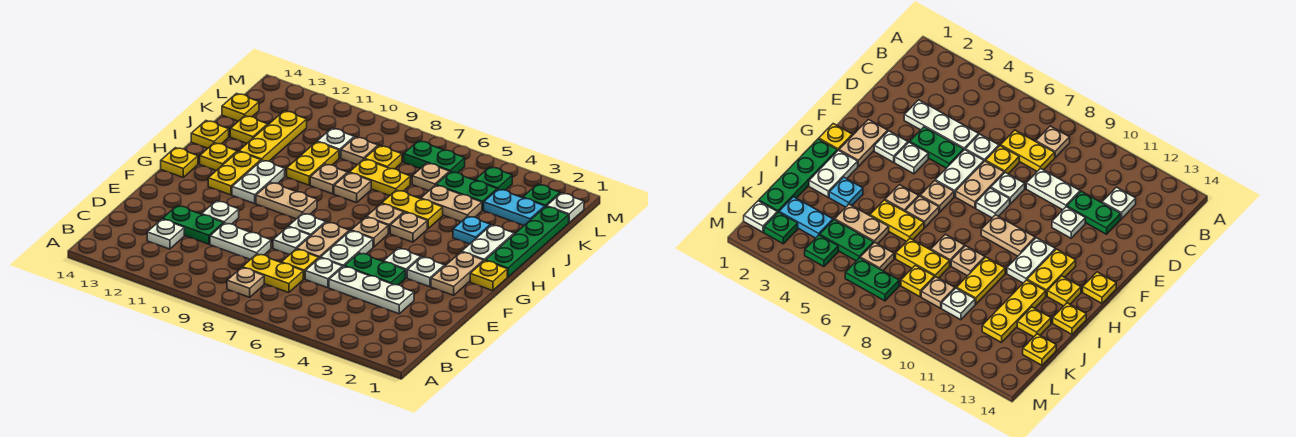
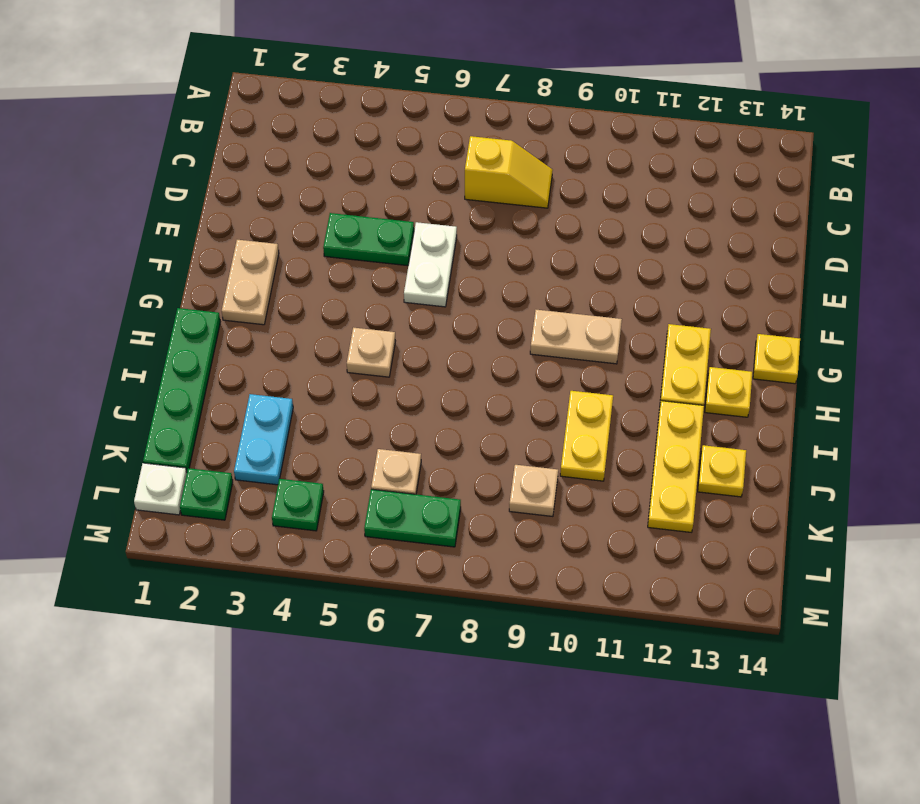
yellow 1x2 slope [465,136,553,208] -> yellow 1x2 plate [242,254,303,293]
cyan 1x2 plate [234,394,293,485] -> cyan 1x2 plate turned to [484,189,545,225]
none -> tan 1x1 plate [227,268,264,297]
none -> white 1x1 plate [147,219,184,249]
none -> white 1x3 plate [329,266,414,314]
none -> white 1x1 plate [305,258,343,288]

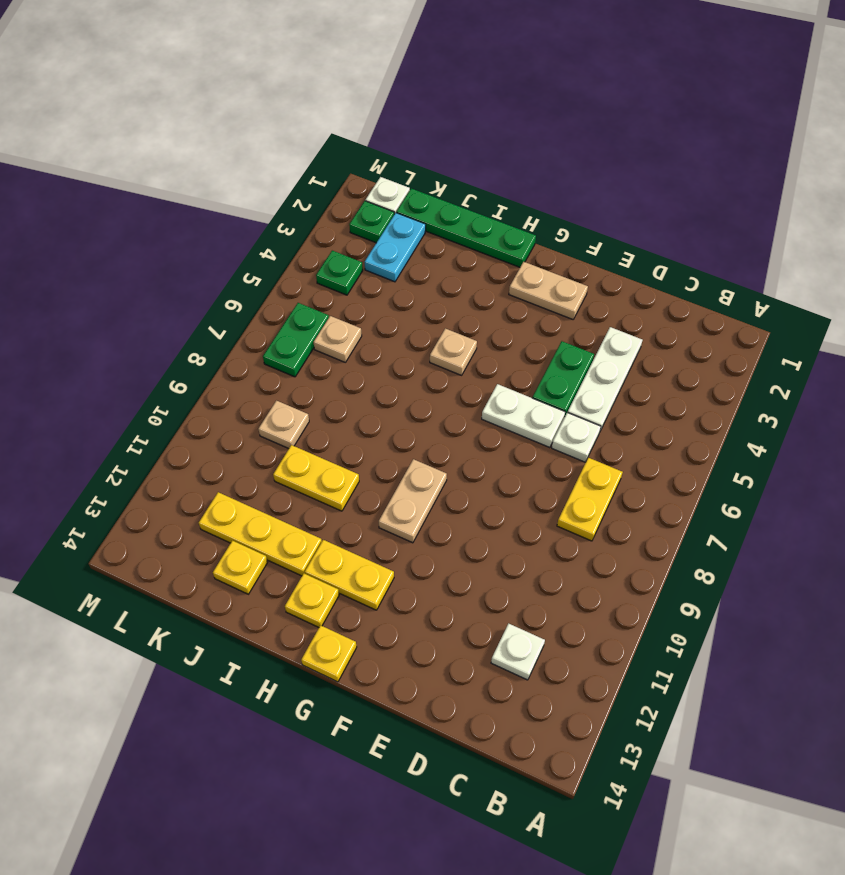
none -> tan 1x1 plate [227,268,264,297]
none -> yellow 1x1 plate [282,249,319,279]
none -> white 1x2 plate [210,223,271,260]
none -> green 1x2 plate [163,206,224,244]

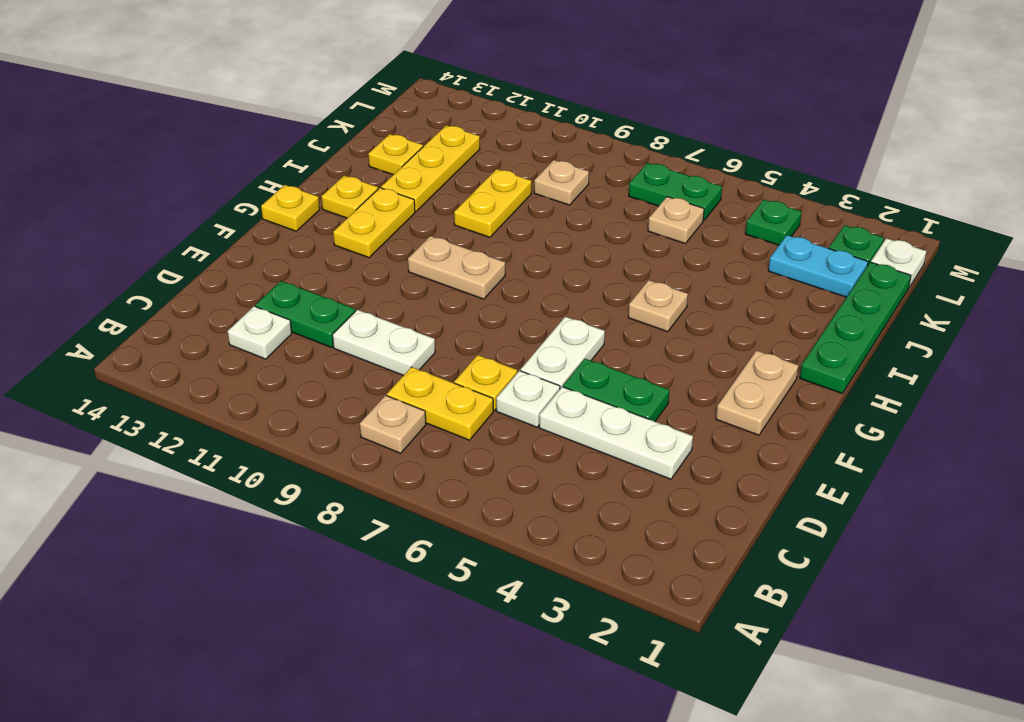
none -> tan 1x2 plate [297,222,349,258]
none -> white 1x1 plate [273,227,310,255]
none -> white 1x1 plate [202,201,239,224]
none -> white 1x1 plate [407,257,445,287]

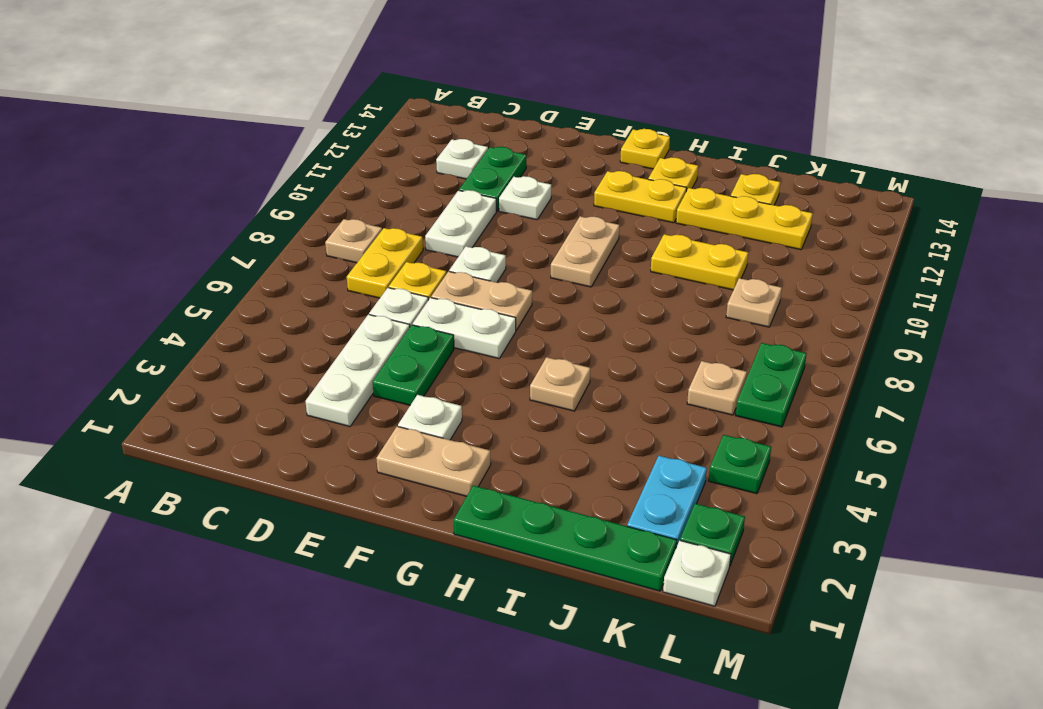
none -> white 1x1 plate [383,248,421,278]
none -> white 1x1 plate [288,213,325,236]
none -> yellow 1x1 plate [470,261,507,291]
none -> tan 1x1 plate [351,217,388,247]

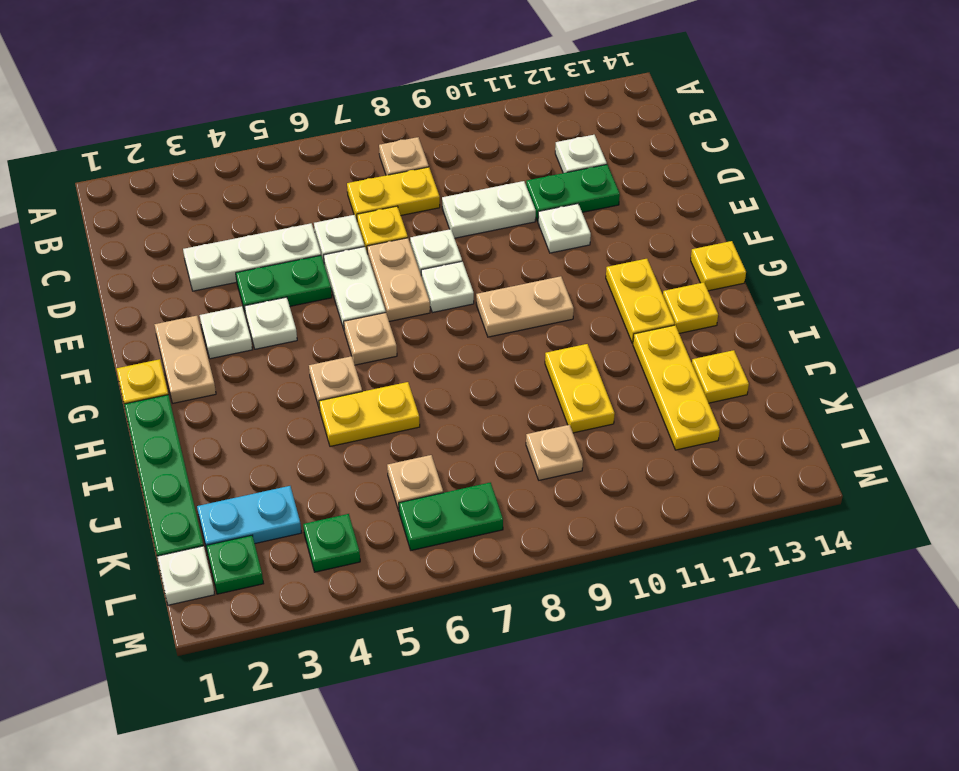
none -> white 1x2 plate [232,160,285,204]
none -> white 1x2 plate [462,225,514,261]
none -> tan 1x1 plate [367,204,404,233]
none -> cyan 1x1 plate [453,216,490,244]

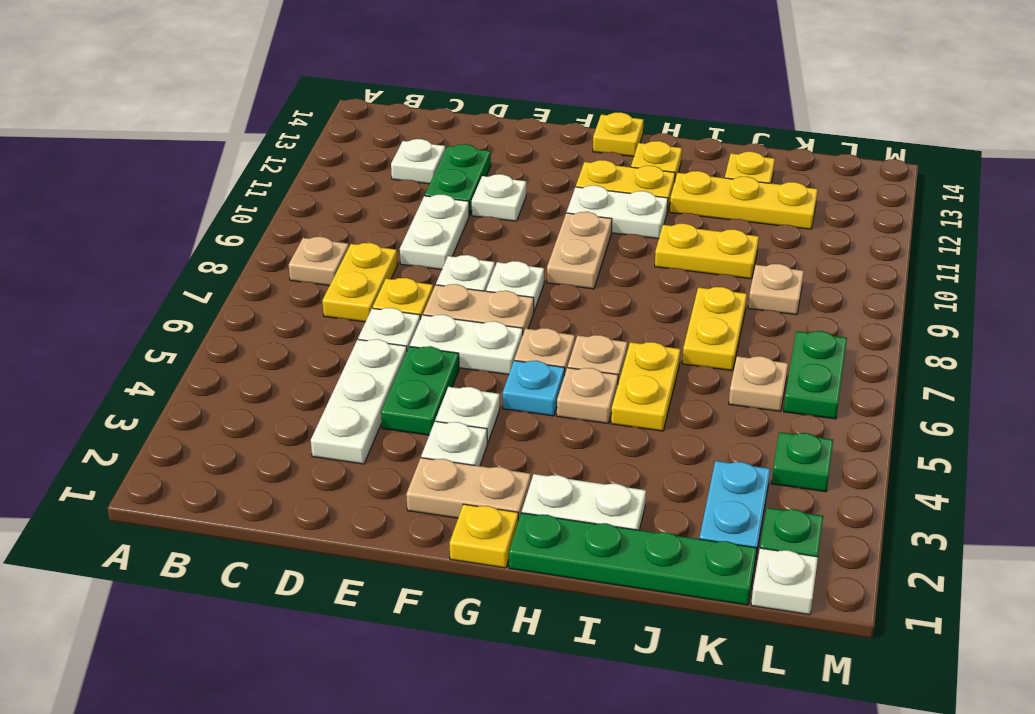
cyan 1x1 plate [503,361,565,416] -> cyan 1x1 plate moved to [453,216,490,244]
none -> tan 1x1 plate [334,173,371,203]
none -> tan 1x1 plate [310,164,348,194]
none -> yellow 1x1 plate [191,121,229,148]
none -> tan 1x2 plate [421,185,482,222]

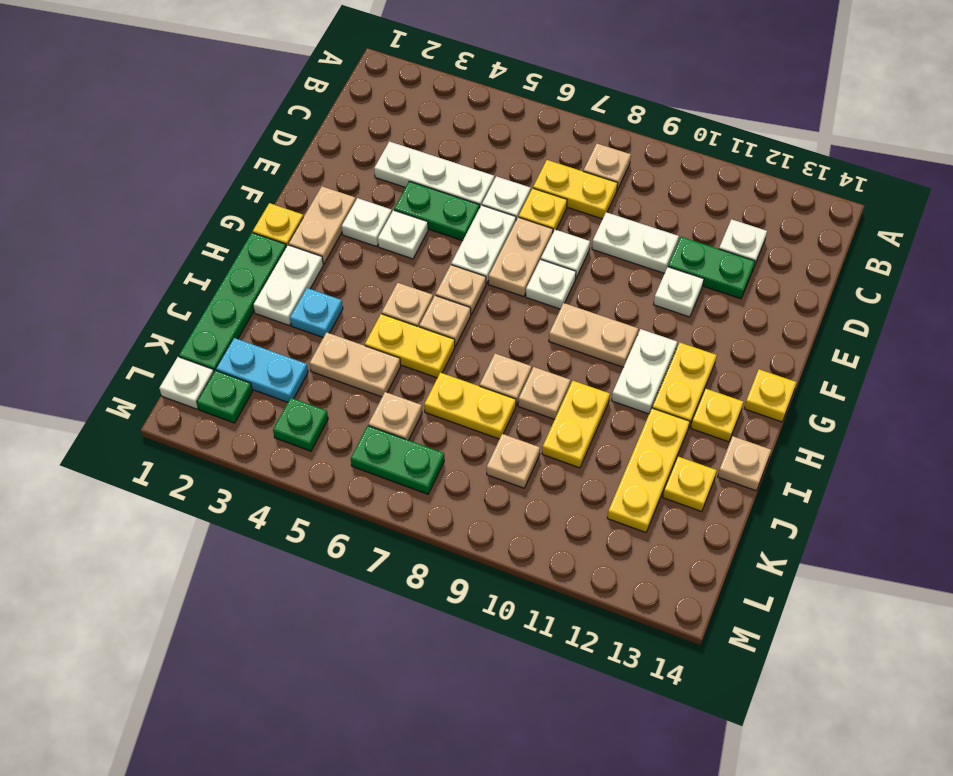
tan 1x1 plate [718,436,771,491] -> yellow 1x1 plate [191,121,229,148]
none -> green 1x2 plate [436,172,497,210]
none -> yellow 1x1 plate [365,146,402,169]
none -> white 1x1 plate [317,128,354,158]
none -> yellow 1x1 plate [222,94,259,121]

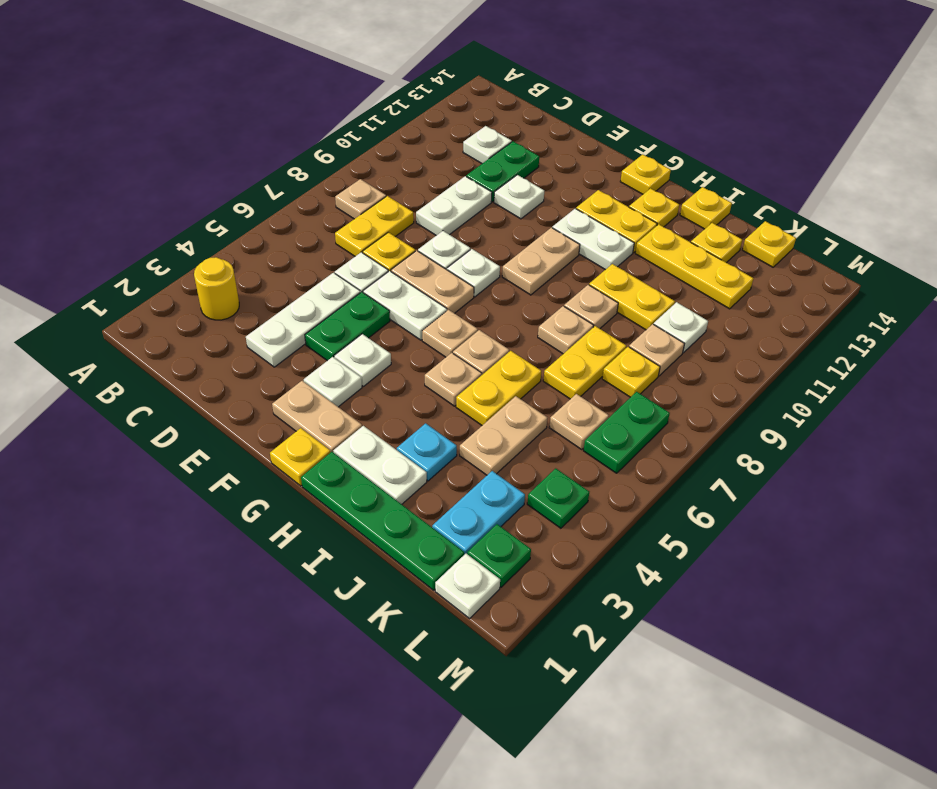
yellow 1x1 round brick [194,257,239,320] -> none
none -> green 1x2 plate [436,172,497,210]

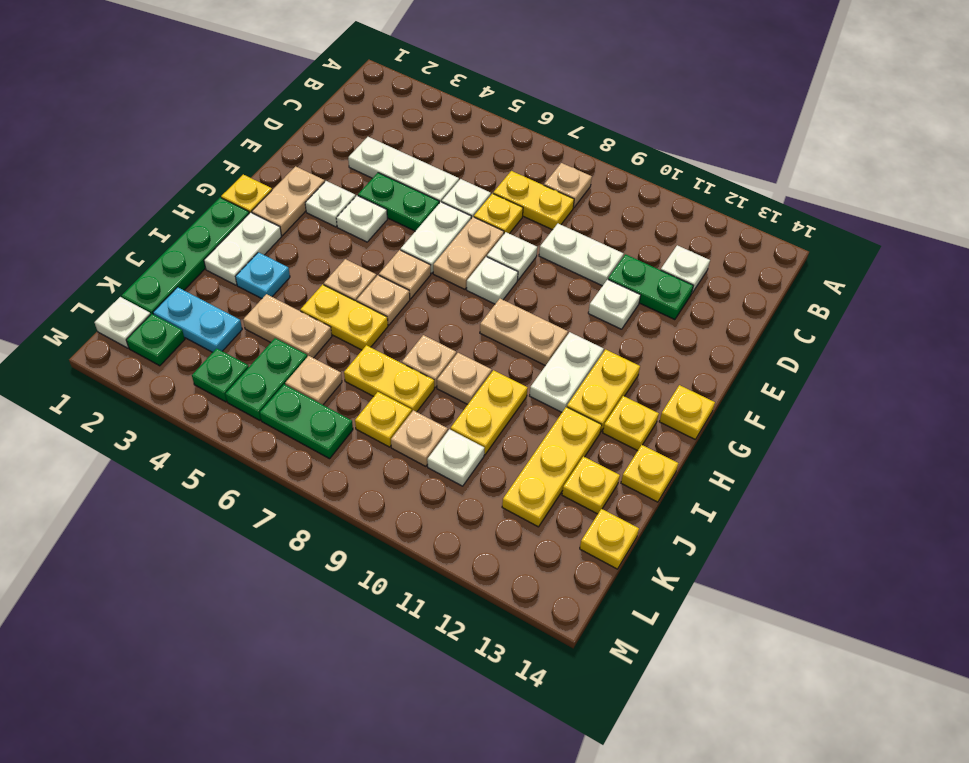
green 1x2 plate [226,338,307,420] -> green 1x2 plate turned to [436,172,497,210]

